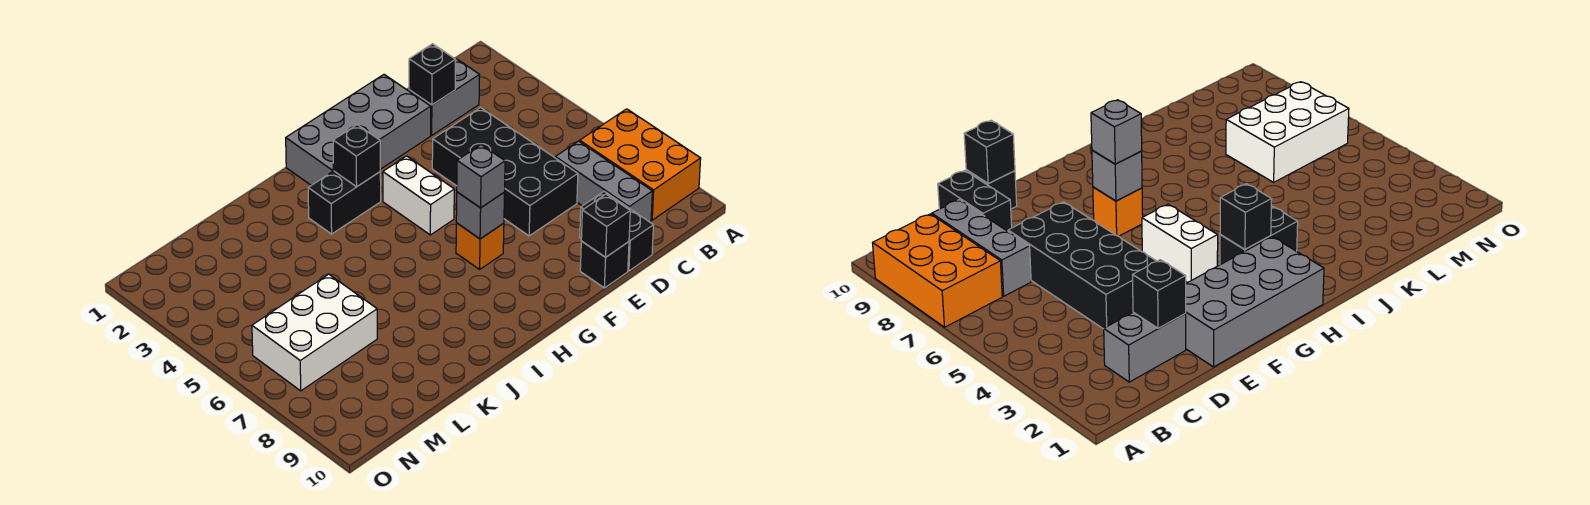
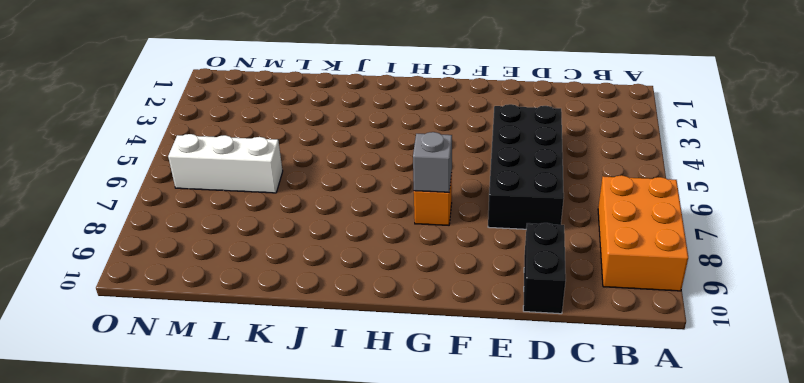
white 1x3 brick [168,134,283,193] -> white 2x3 brick [252,274,377,391]
none -> grey 1x2 brick [409,59,480,135]
none -> grey 1x3 brick [555,141,652,222]
none -> grey 2x4 brick [286,75,431,185]

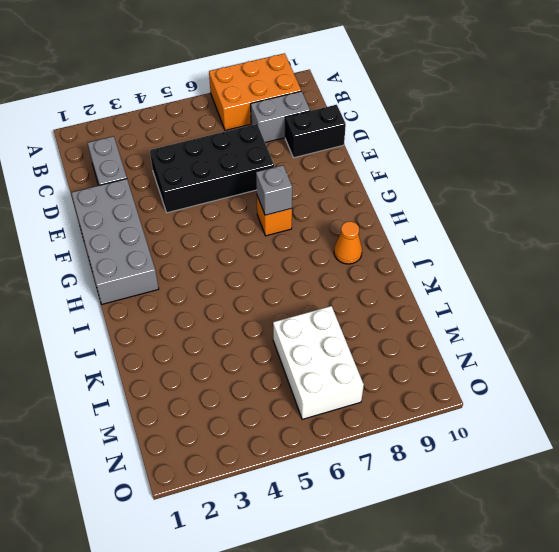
grey 1x2 brick [251,91,310,142] -> grey 1x3 brick [555,141,652,222]
orange 1x1 cone [334,221,362,264] -> none
none -> black 1x1 brick [580,241,629,288]
none -> white 1x2 brick [383,156,454,235]
none -> black 1x2 brick [308,171,381,234]

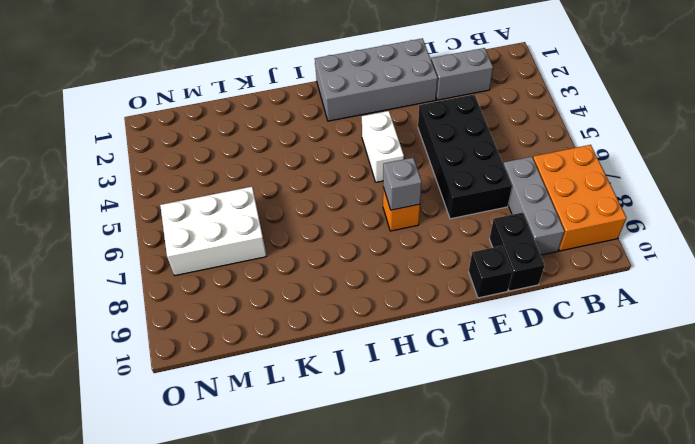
none -> black 1x2 brick [308,171,381,234]
none -> black 1x1 brick [409,44,456,105]
none -> black 1x1 brick [581,194,630,257]

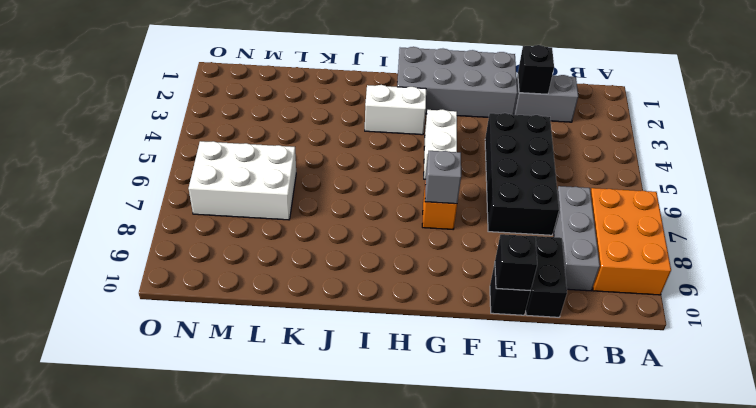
white 1x2 brick [365,85,426,135] -> black 1x2 brick [308,171,381,234]
none -> black 1x1 brick [333,125,380,187]
none -> grey 1x1 brick [457,145,505,208]

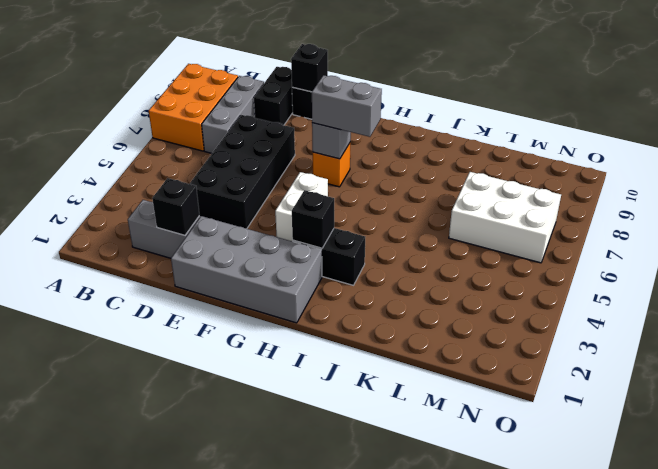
grey 1x2 brick [312,75,382,137] -> grey 1x1 brick [457,145,505,208]

